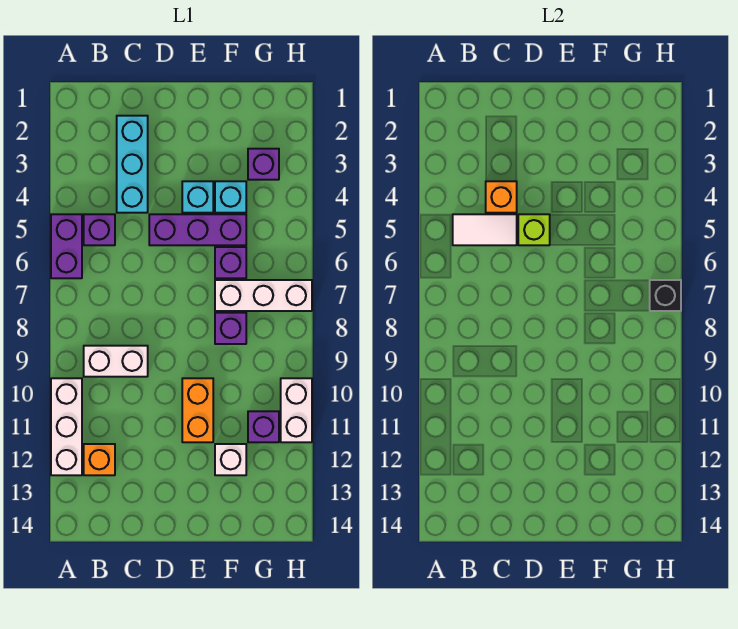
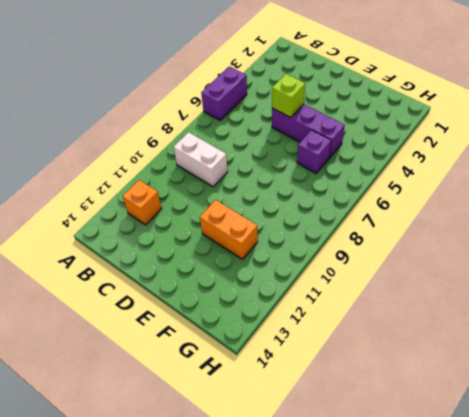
orange 1x2 brick [200,200,258,259] -> orange 1x2 brick turned to [182,378,213,442]
none -> white 1x3 brick [51,378,82,475]
none -> purple 1x1 brick [84,214,115,245]
none -> cyan 1x3 brick [117,116,148,213]

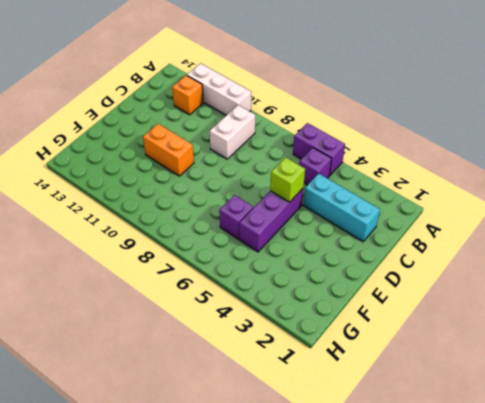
none -> cyan 1x1 brick [182,181,213,213]
none -> cyan 1x1 brick [215,181,246,213]
none -> white 1x3 brick [215,280,312,311]

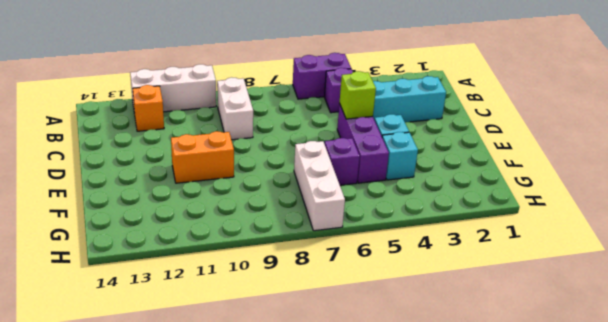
none -> purple 1x1 brick [215,313,246,344]
none -> white 1x1 brick [215,444,246,475]
none -> purple 1x1 brick [248,149,279,180]

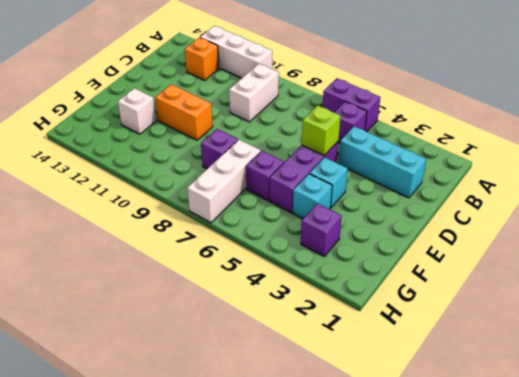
none -> purple 1x1 brick [248,411,279,442]
none -> white 1x2 brick [281,378,312,442]
none -> white 1x2 tile [453,214,517,245]

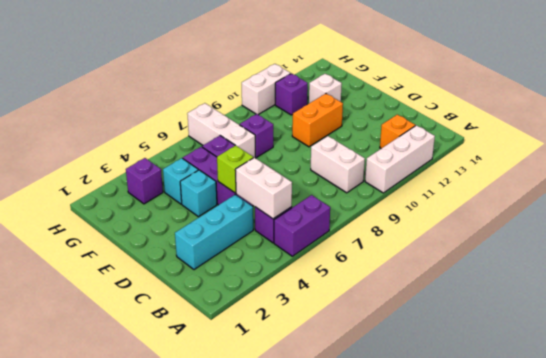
white 1x2 brick [235,158,292,219] -> white 1x2 tile [453,214,517,245]
none -> orange 1x1 brick [486,181,517,213]
none -> black 1x1 brick [650,280,681,311]

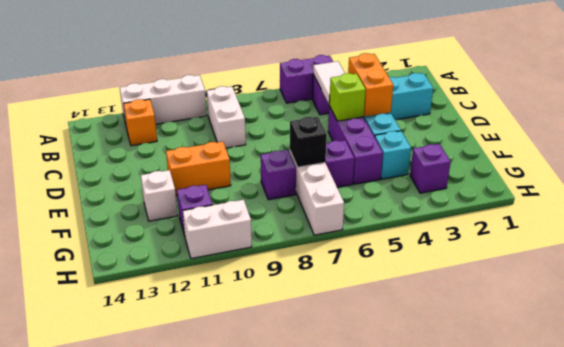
orange 1x2 brick [348,53,393,117] -> orange 1x1 brick [486,181,517,213]
black 1x1 brick [290,117,327,167] -> black 1x1 brick moved to [650,280,681,311]

